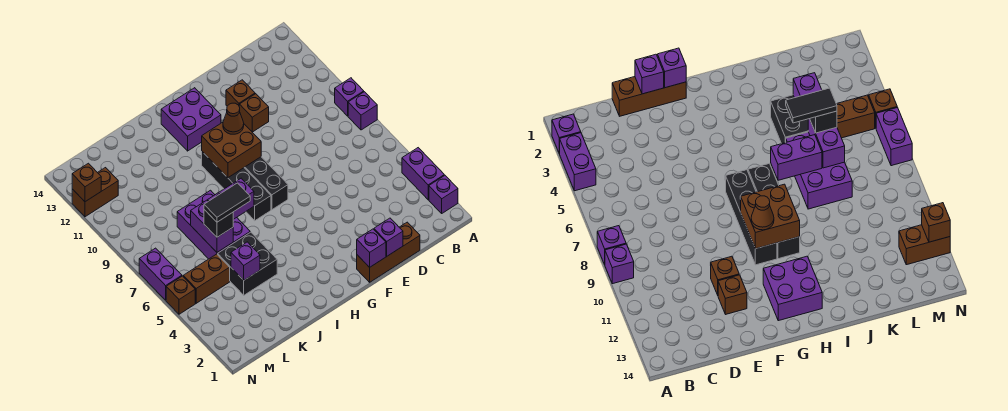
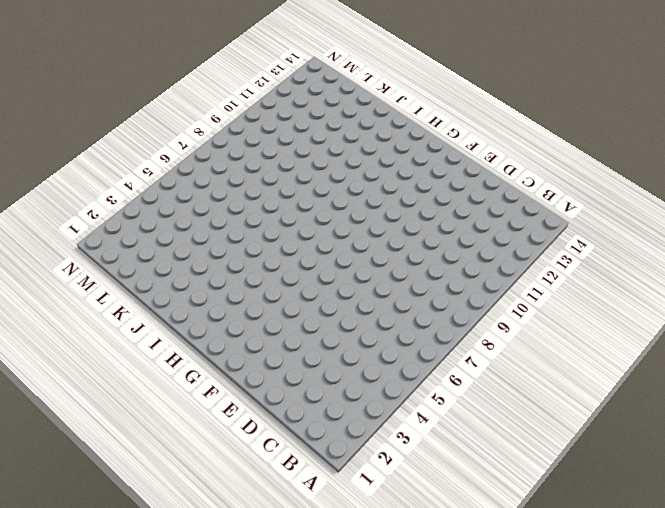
none -> purple 1x1 brick [429,176,458,213]
none -> purple 1x2 brick [402,148,444,200]
none -> purple 1x1 brick [348,92,377,130]

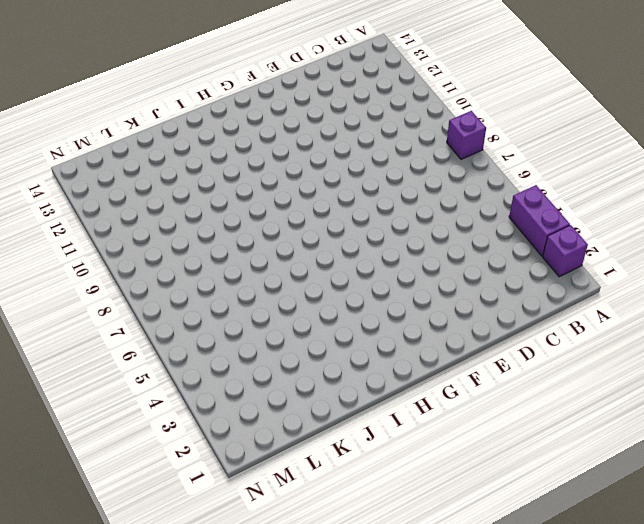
none -> purple 1x1 brick [335,78,364,116]
none -> brown 1x3 brick [357,222,420,282]
none -> brown 1x1 brick [239,94,269,132]

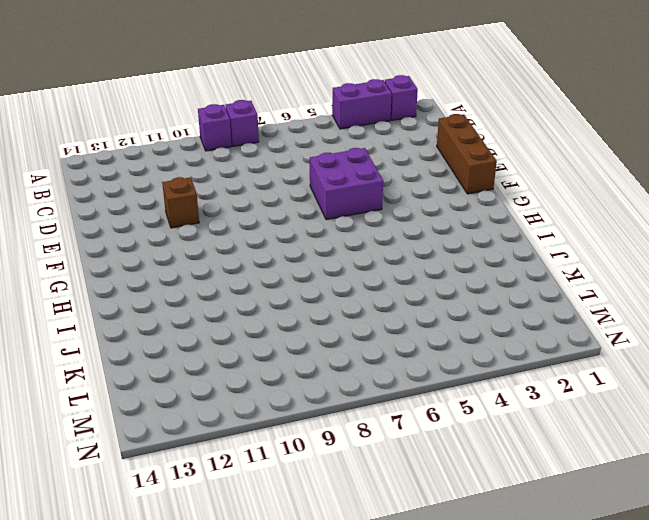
purple 2x2 brick [310,148,383,220] -> purple 2x2 brick moved to [161,88,221,151]
none -> brown 1x1 brick [226,80,255,106]
none -> black 1x4 brick [244,157,288,210]
none -> black 1x4 brick [202,152,271,221]

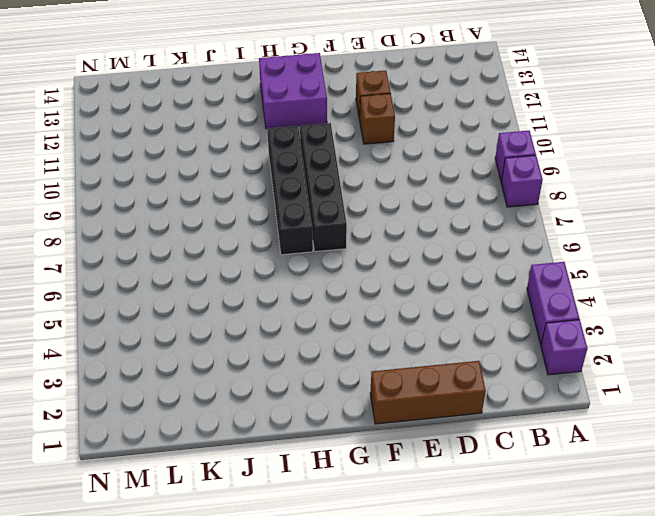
none -> black 2x2 brick [218,232,277,295]
none -> purple 2x3 brick [177,190,250,259]
none -> brown 1x2 brick [183,254,230,303]

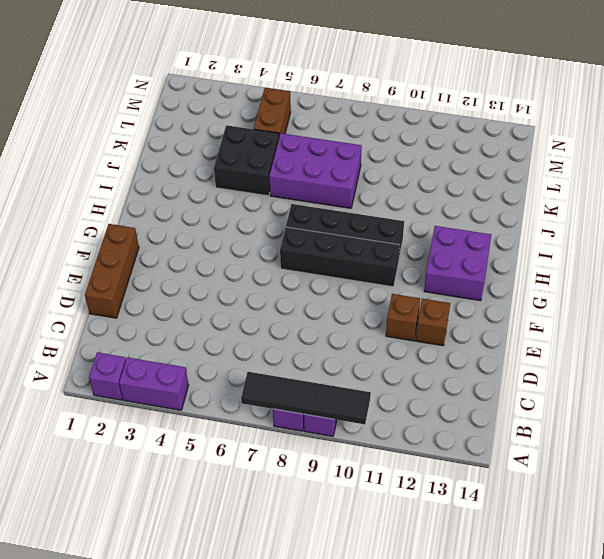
black 1x4 tile [241,372,371,424] -> none
none -> brown 1x2 brick [72,168,118,217]
none -> brown 1x1 brick [166,276,195,314]
none -> purple 1x2 brick [139,248,182,300]

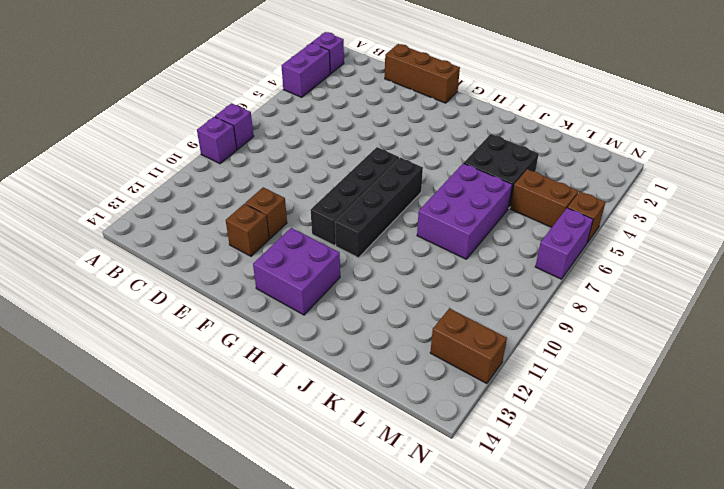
none -> purple 1x1 brick [374,218,403,256]
none -> purple 1x1 brick [357,229,386,267]
none -> brown 2x2 brick [202,122,261,178]

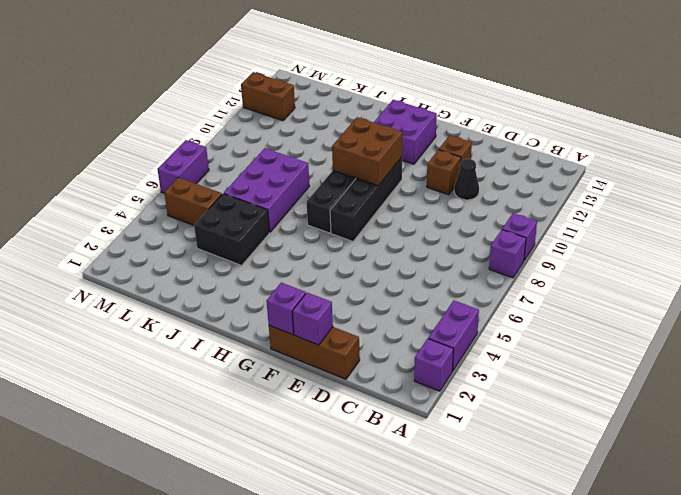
black 1x1 cone [454,159,479,200] -> none
none -> brown 1x1 brick [166,276,195,314]
none -> purple 1x2 brick [208,178,254,219]
none -> purple 1x1 brick [231,242,260,280]

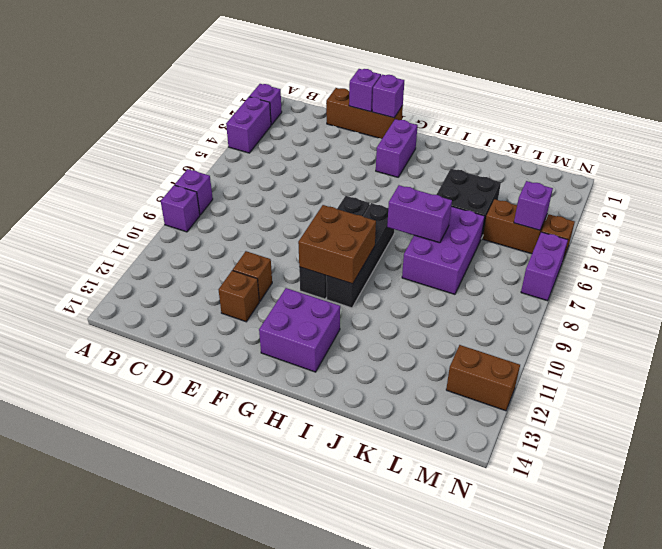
purple 1x2 brick [376,119,418,177] -> purple 1x2 brick moved to [191,200,233,252]
purple 1x1 brick [514,181,553,230] -> purple 1x1 brick moved to [231,242,260,280]
none -> brown 1x1 brick [72,163,101,202]
none -> brown 1x1 cone [223,103,244,134]
none -> black 1x1 brick [204,210,233,237]

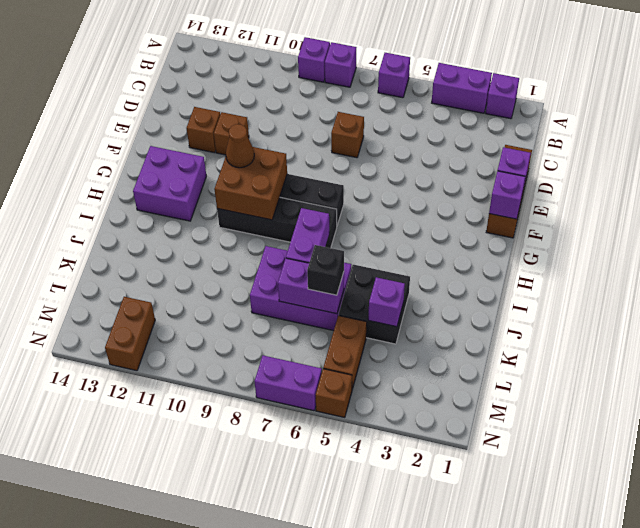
purple 1x1 brick [378,53,410,98] -> none
brown 1x1 brick [331,112,364,158] -> brown 1x1 brick moved to [72,163,101,202]
none -> black 1x2 tile [204,183,250,222]

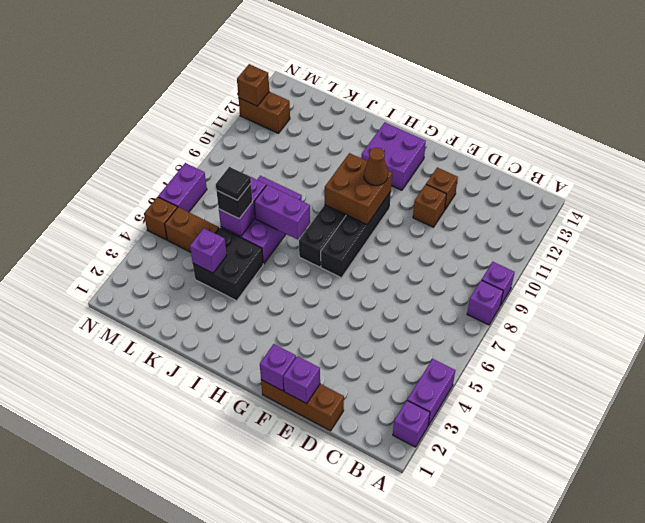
black 1x1 tile [216,167,251,200] -> black 1x2 tile [204,183,250,222]

